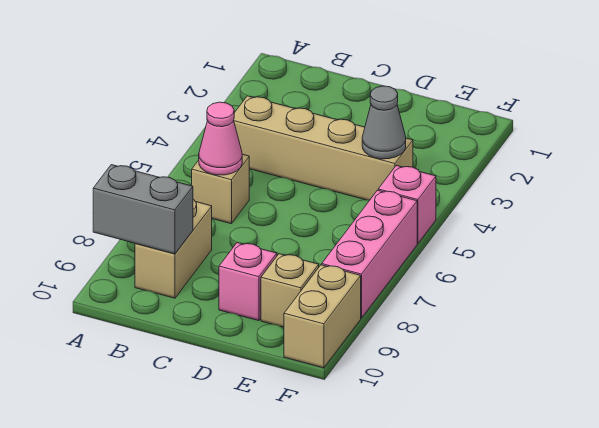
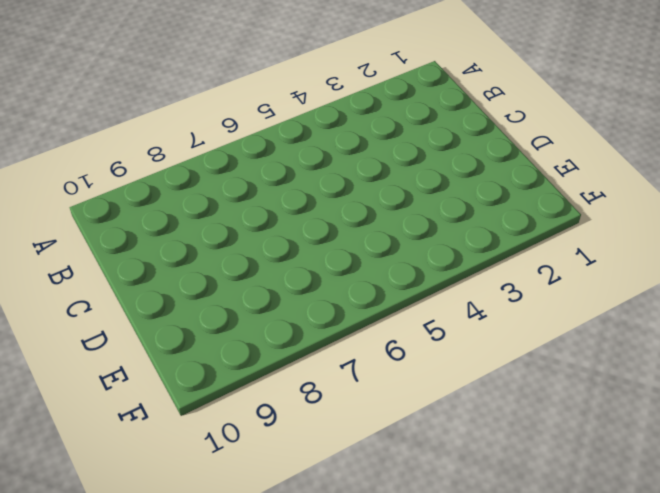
none -> tan 1x4 brick [234,96,413,200]
none -> tan 1x1 brick [192,154,249,224]

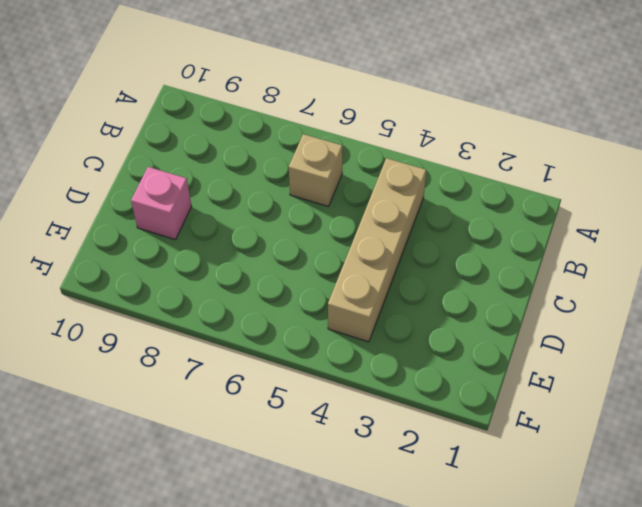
none -> tan 1x2 brick [135,199,212,298]
none -> tan 1x1 brick [261,254,319,327]

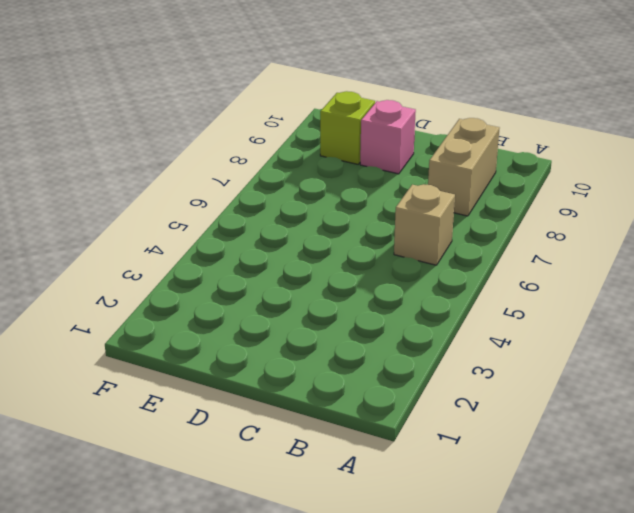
lime 1x1 brick [320,91,375,164] -> tan 1x1 brick [261,254,319,327]
none -> tan 1x4 brick [234,96,413,200]
none -> pink 1x1 brick [378,165,436,243]

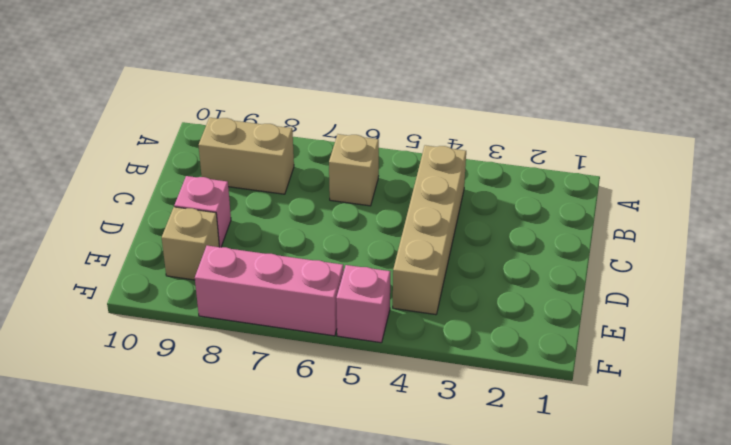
none -> tan 1x2 brick [284,265,361,368]
none -> grey 1x2 brick [93,165,193,254]

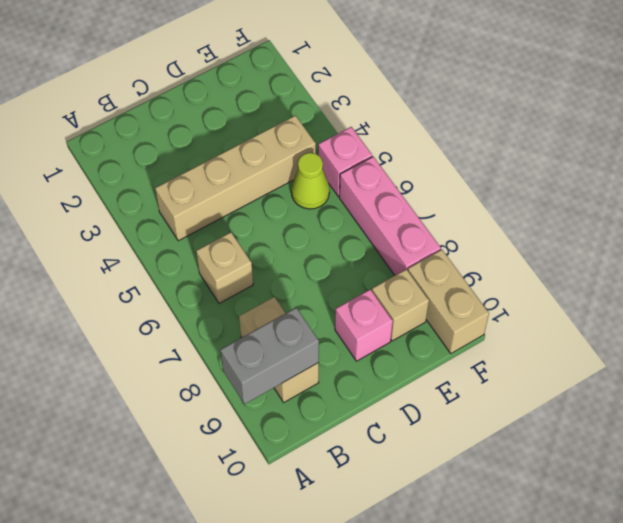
lime 1x1 cone [291,153,330,209] -> none
none -> pink 1x1 cone [199,102,242,175]
none -> grey 1x1 cone [362,86,406,159]

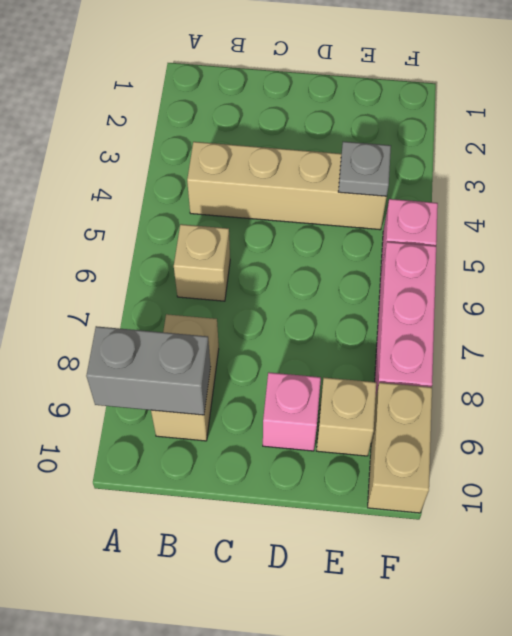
grey 1x1 plate [338,142,391,196] -> grey 1x1 cone [362,86,406,159]
none -> pink 1x1 cone [199,102,242,175]

